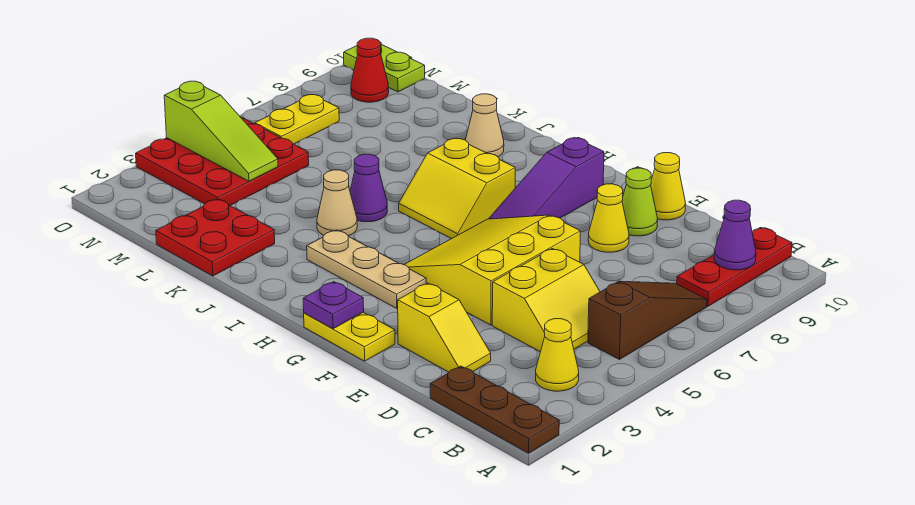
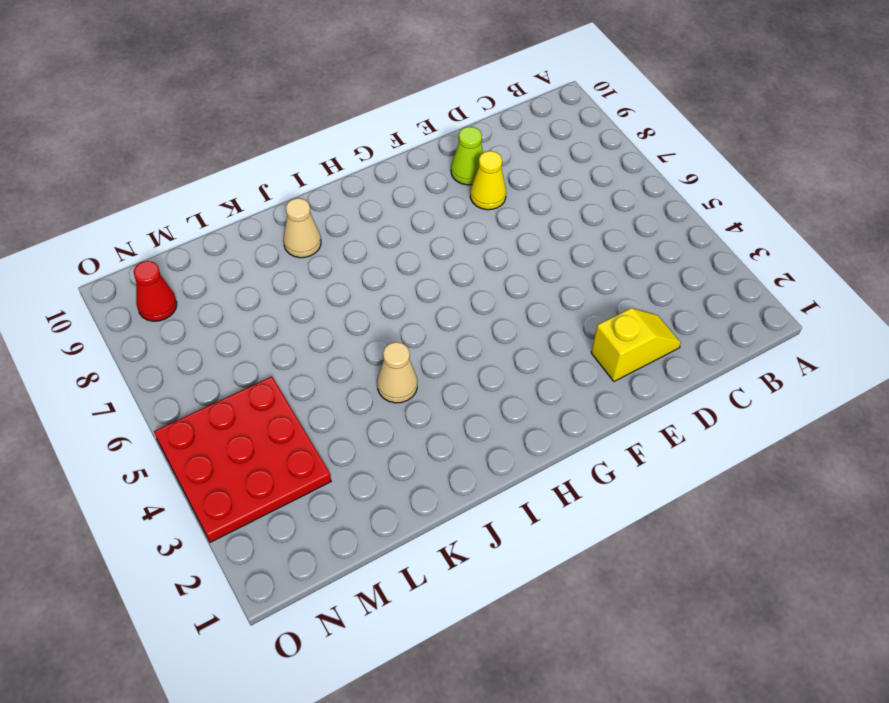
none -> brown 1x3 plate [430,366,559,453]
none -> yellow 1x1 cone [536,319,579,391]
none -> brown 1x3 slope [588,281,707,359]

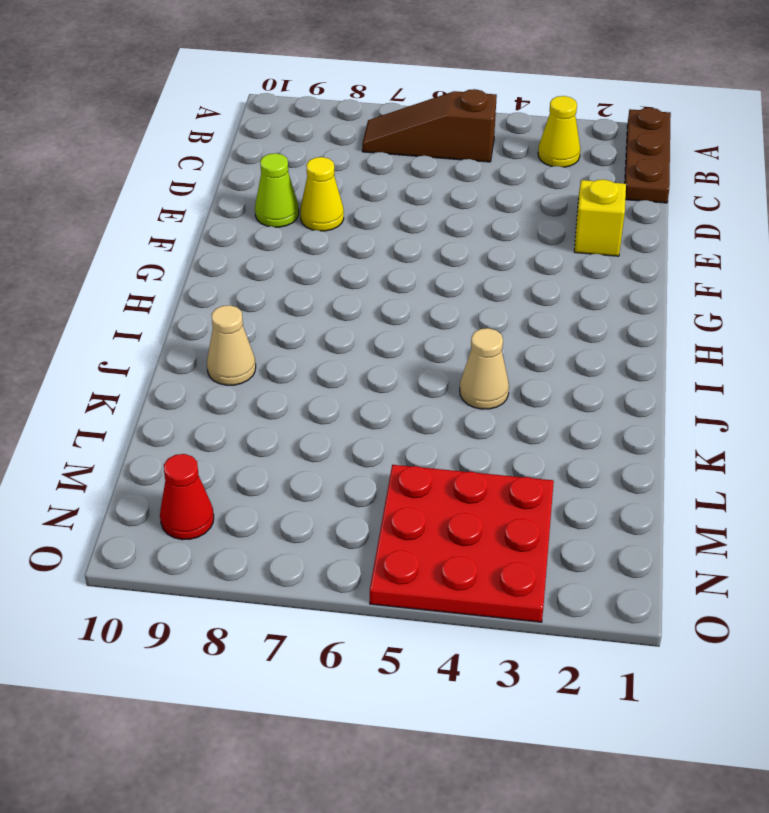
none -> red 1x3 plate [677,228,792,306]
none -> yellow 2x2 slope [492,249,600,352]
none -> yellow 3x3 slope [404,215,581,325]

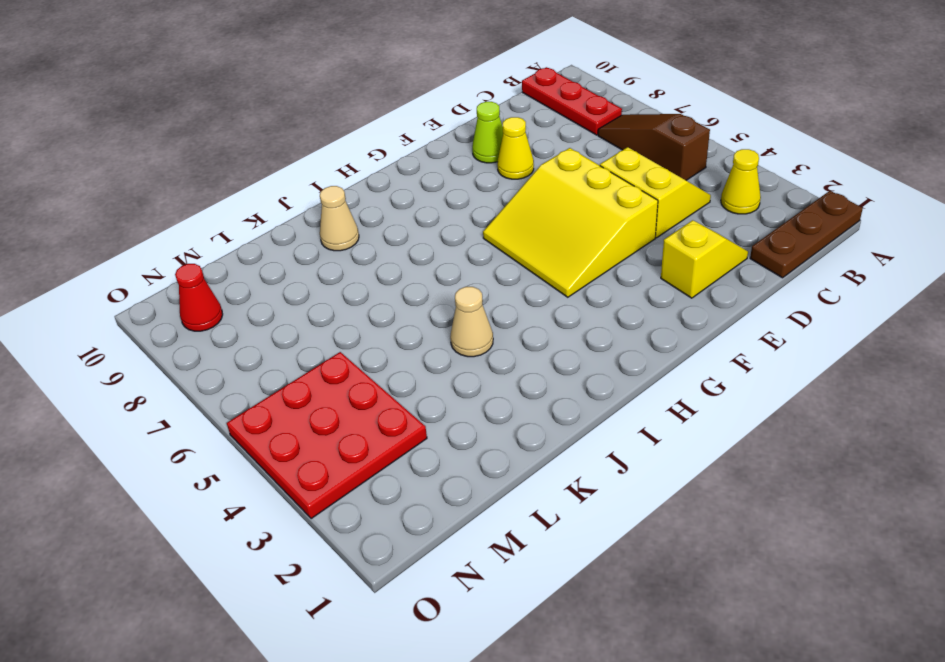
none -> yellow 1x1 cone [651,153,686,220]
none -> yellow 1x2 plate [304,312,395,361]
none -> tan 1x3 plate [307,230,426,308]

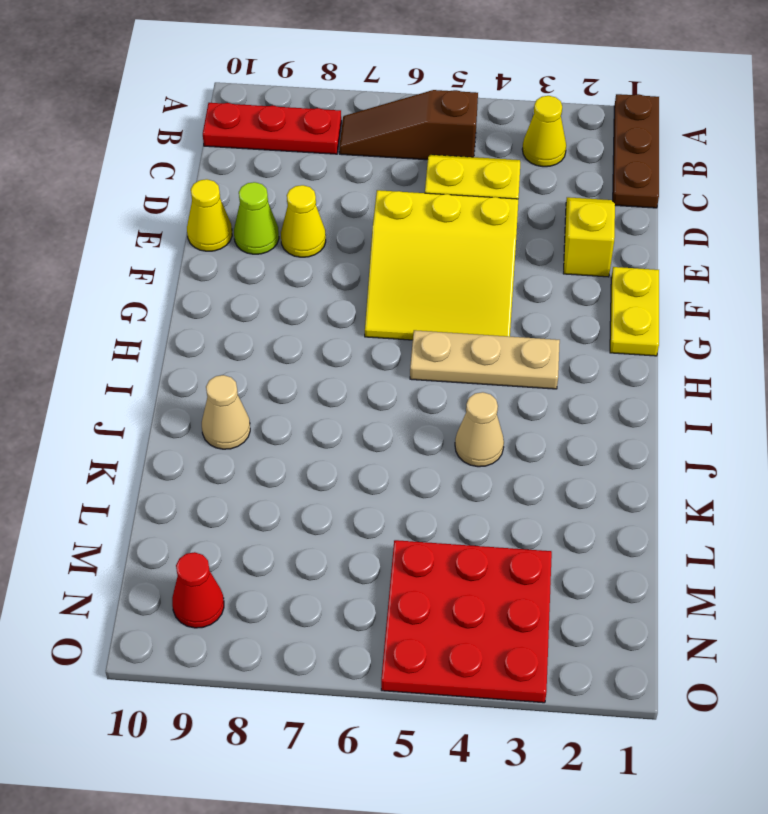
tan 1x3 plate [410,330,560,389] -> tan 1x3 plate turned to [307,230,426,308]
none -> purple 1x3 slope [489,138,604,219]
none -> yellow 2x2 slope [399,138,515,239]
none -> purple 1x1 cone [350,154,387,222]

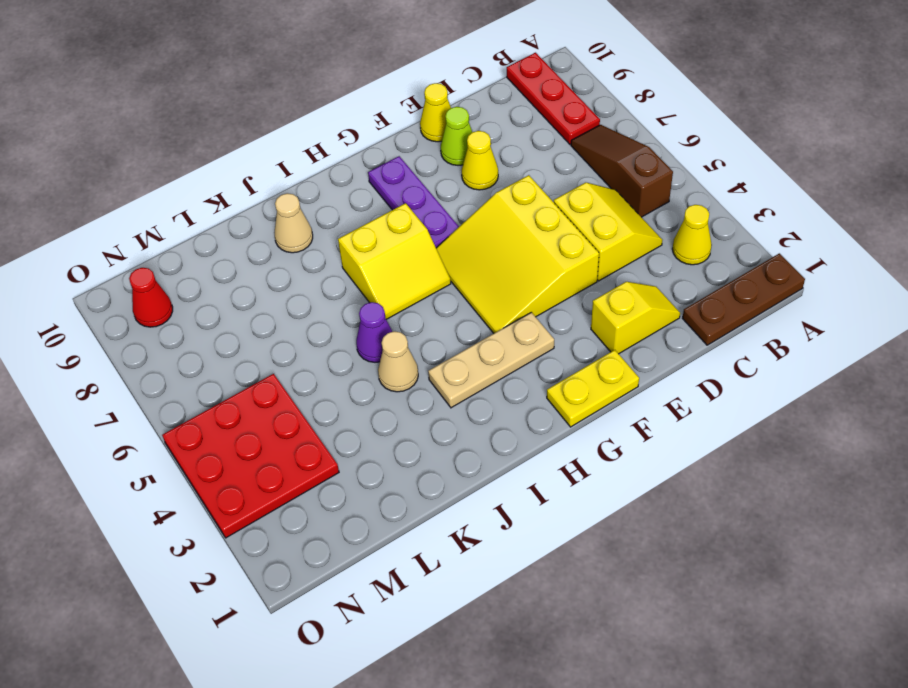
purple 1x3 plate [368,156,459,248] -> purple 1x3 slope [489,138,604,219]
none -> red 2x2 plate [156,199,275,276]
none -> yellow 1x2 plate [255,95,339,144]
none -> lime 1x2 plate [344,44,425,92]

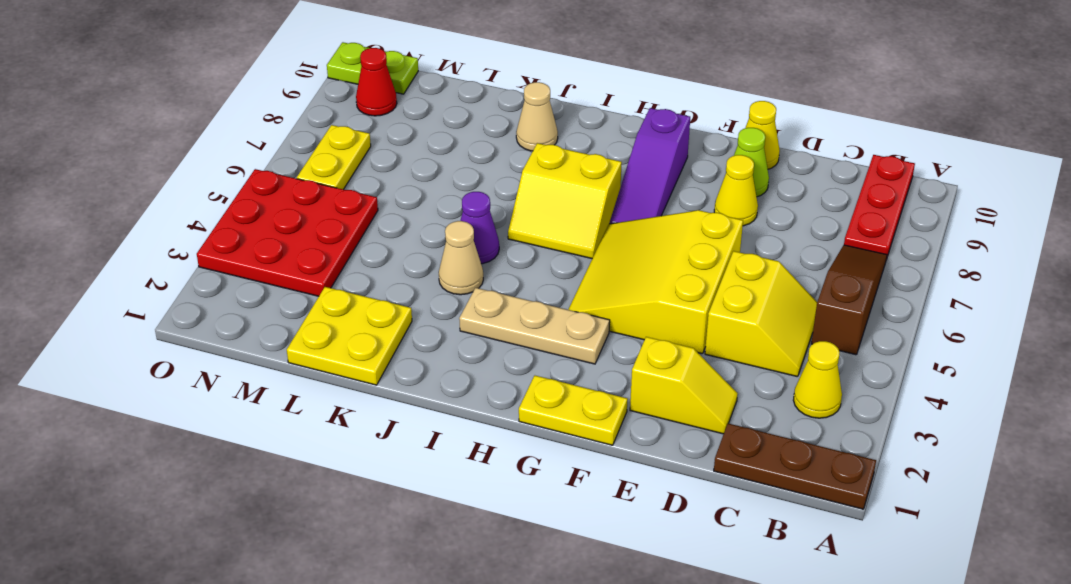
yellow 2x2 plate [287,287,412,385] -> red 2x2 plate [156,199,275,276]
none -> purple 1x1 cone [714,200,756,270]
none -> purple 1x1 plate [303,282,364,329]
none -> lime 1x3 slope [164,81,278,181]

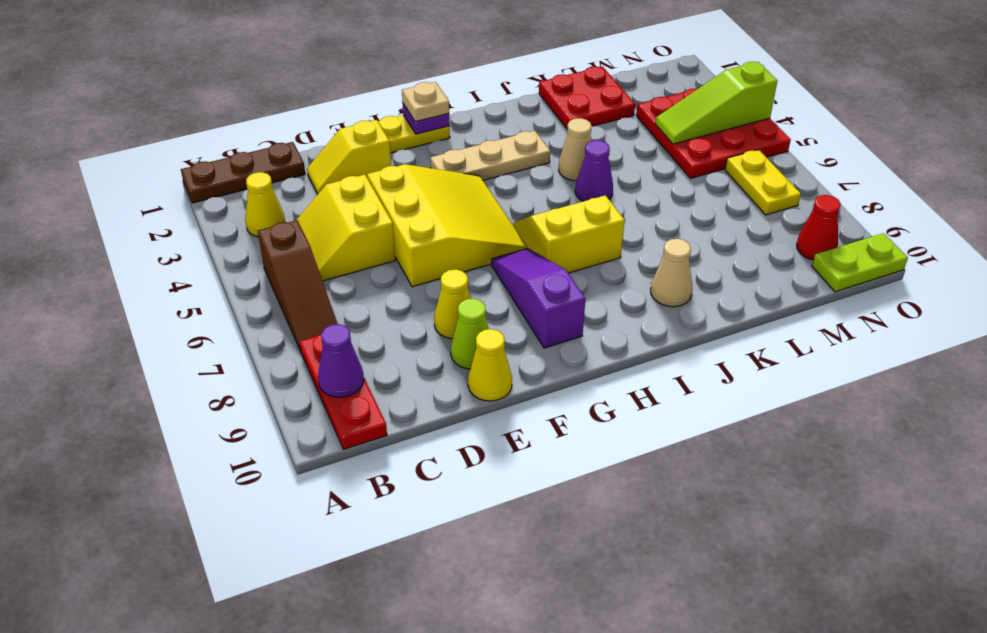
tan 1x1 plate [402,82,449,122] -> none

